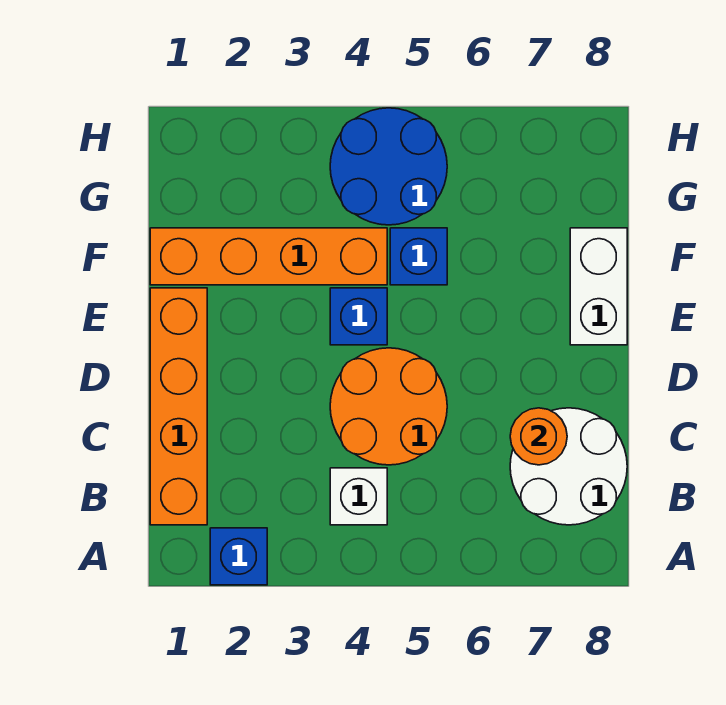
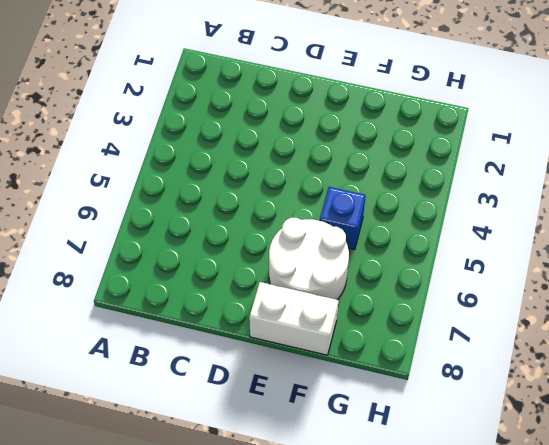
white 2x2 round brick [269,218,349,300] -> white 2x2 round brick moved to [510,408,627,525]
none -> blue 1x1 brick [210,528,267,585]
none -> orange 1x4 brick [150,288,207,525]

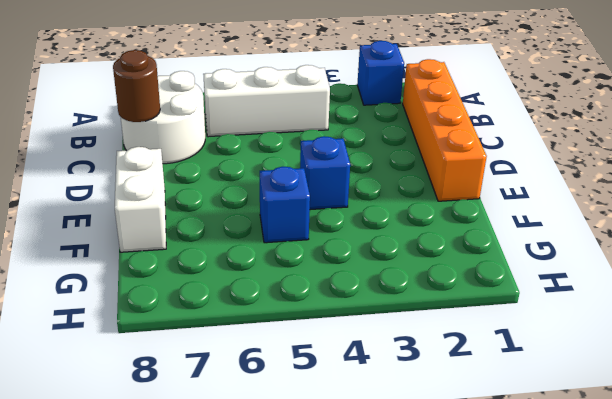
white 1x3 brick [203,65,330,137] -> white 1x1 brick [330,468,387,525]
brown 1x1 round brick [113,50,160,122] -> none
none -> orange 2x2 round brick [330,348,447,465]
none -> orange 1x4 brick [150,228,387,285]

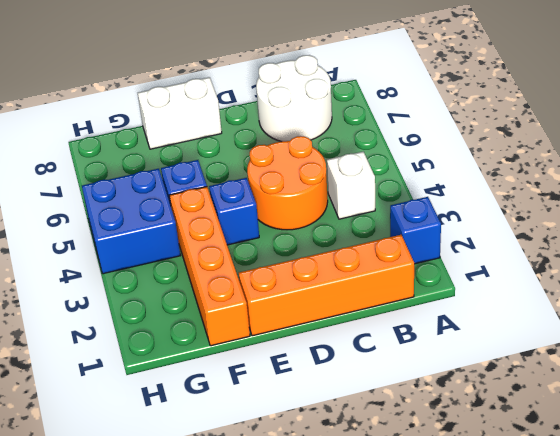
blue 2x2 brick [82,169,181,274] -> blue 2x2 round brick [330,108,447,225]
none -> orange 1x1 round brick [510,408,567,465]

